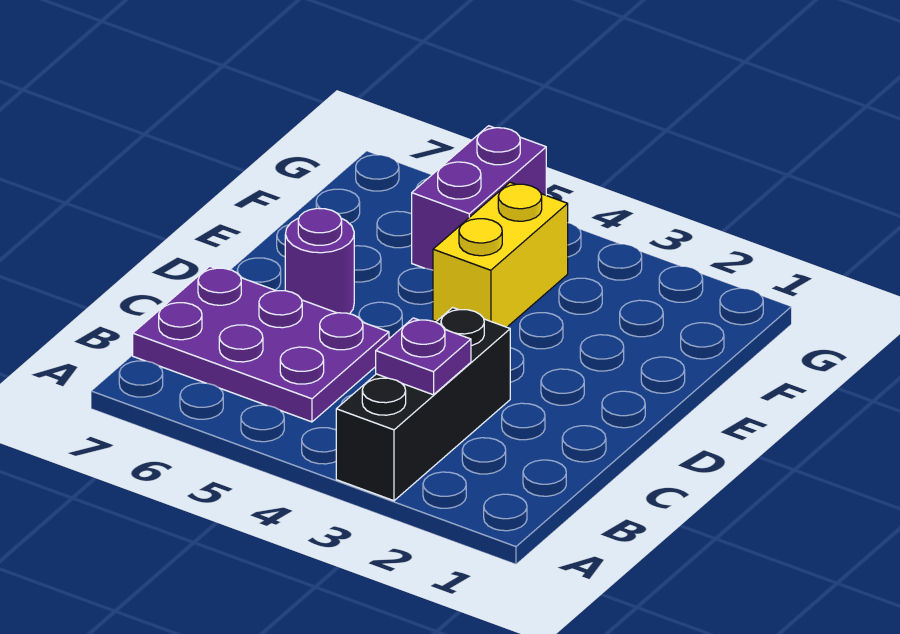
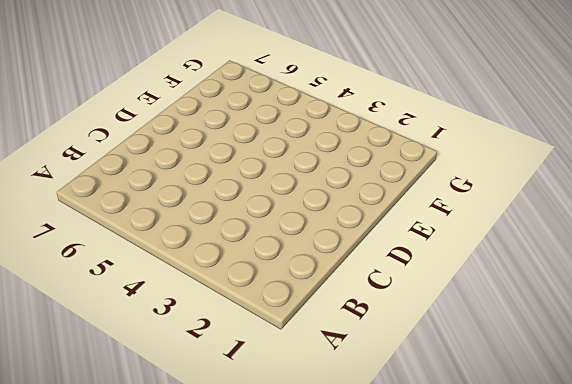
none -> black 1x3 brick [336,308,510,501]
none -> purple 2x3 plate [133,266,389,422]

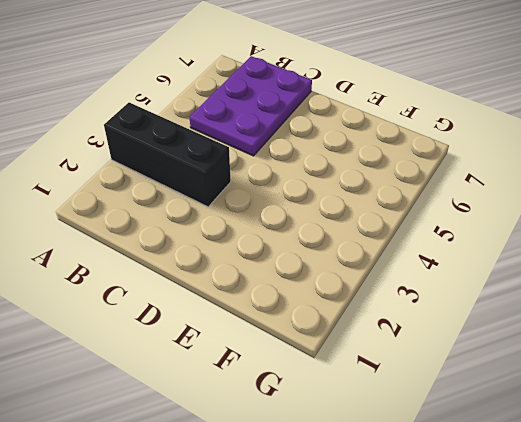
none -> purple 1x1 round brick [285,208,354,314]
none -> yellow 1x2 brick [433,182,568,327]

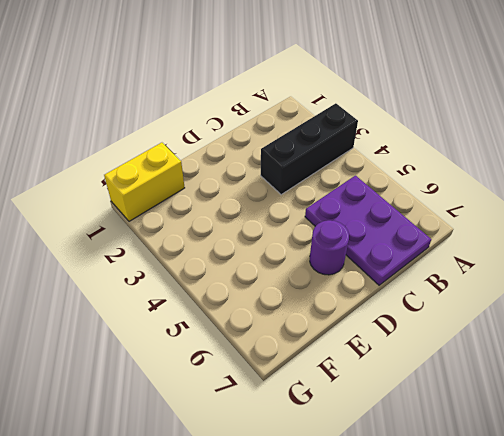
yellow 1x2 brick [104,143,185,221] -> yellow 1x2 brick moved to [433,182,568,327]
none -> purple 1x2 brick [412,126,546,270]
none -> purple 1x1 plate [376,318,471,395]

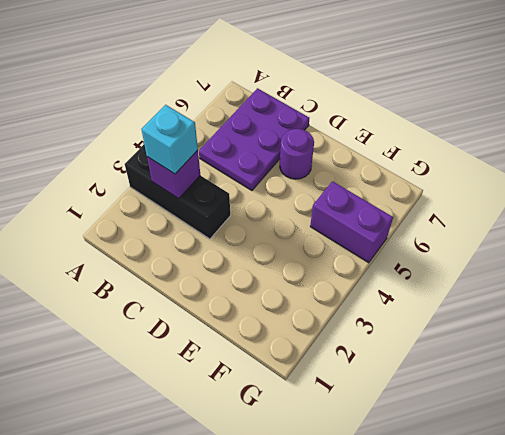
purple 1x1 brick [147,150,200,199] -> purple 1x1 plate [376,318,471,395]
cyan 1x1 brick [141,105,198,174] -> none
none -> yellow 1x2 brick [433,182,568,327]

